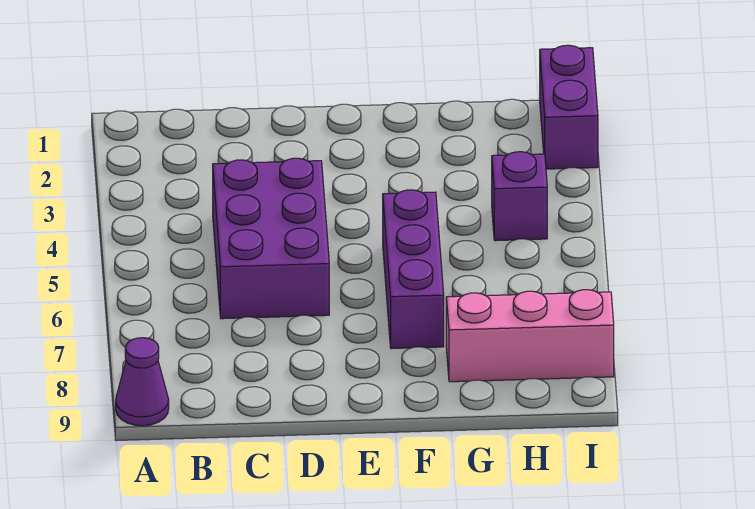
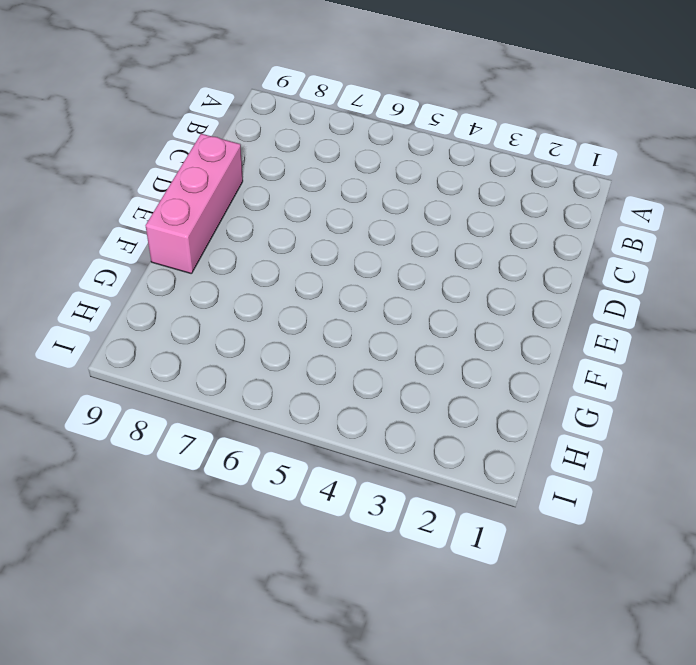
pink 1x3 brick [145,134,243,274] -> pink 1x3 brick moved to [446,290,614,382]
none -> purple 1x1 cone [116,338,169,426]
none -> purple 2x3 brick [213,158,329,319]

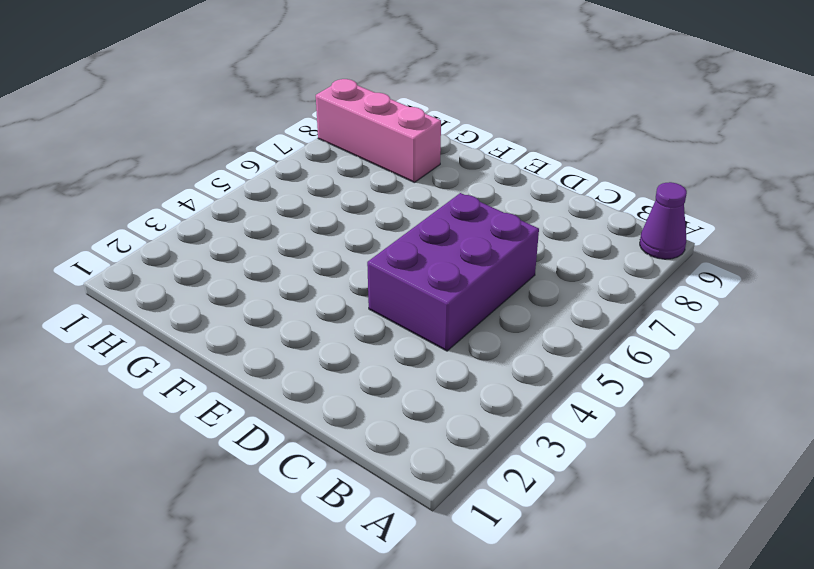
none -> purple 1x3 brick [383,190,444,349]
none -> purple 1x1 brick [492,152,547,241]

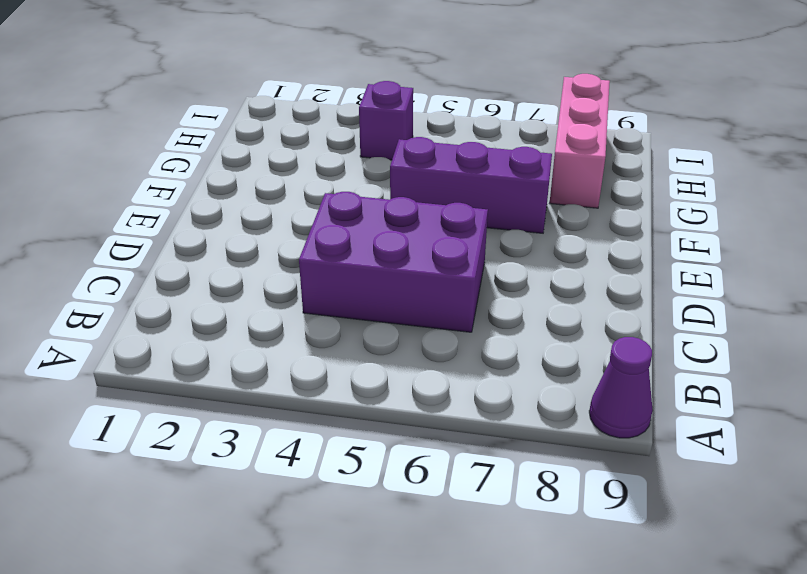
none -> purple 1x2 brick [540,45,598,169]

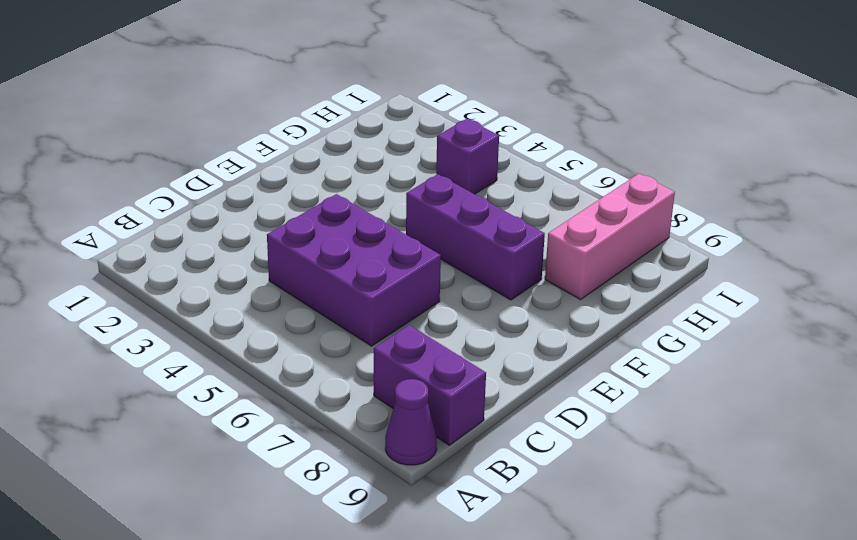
purple 1x2 brick [374,325,486,445] -> purple 1x2 brick moved to [540,45,598,169]

